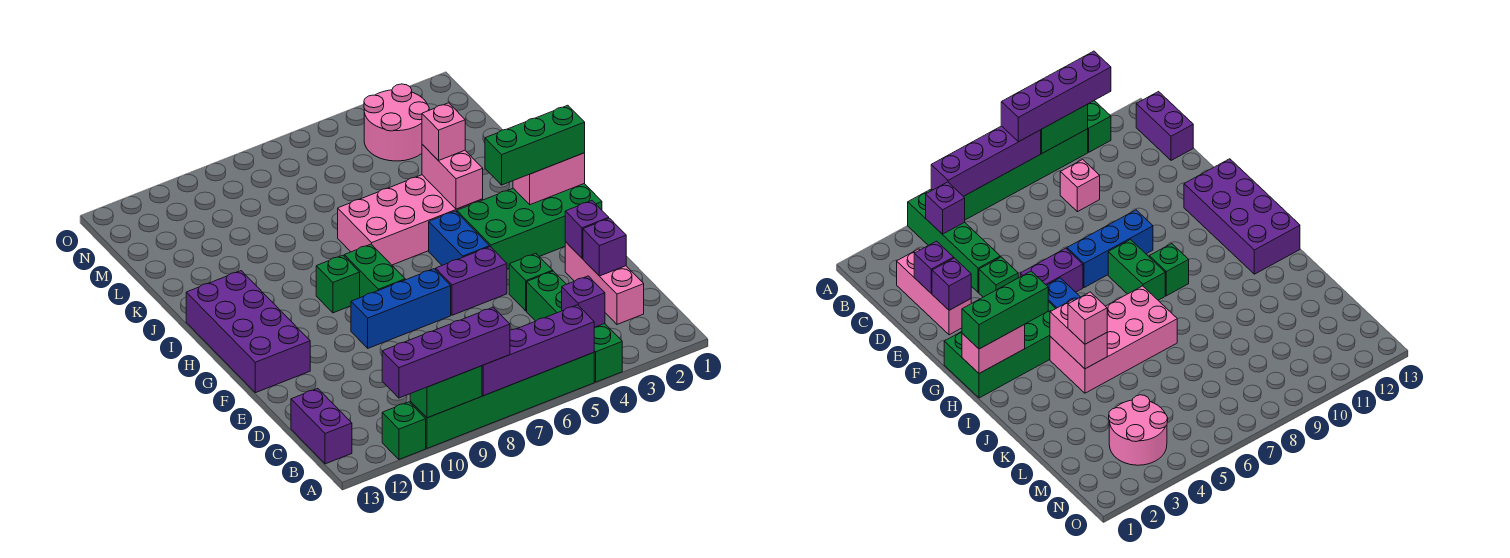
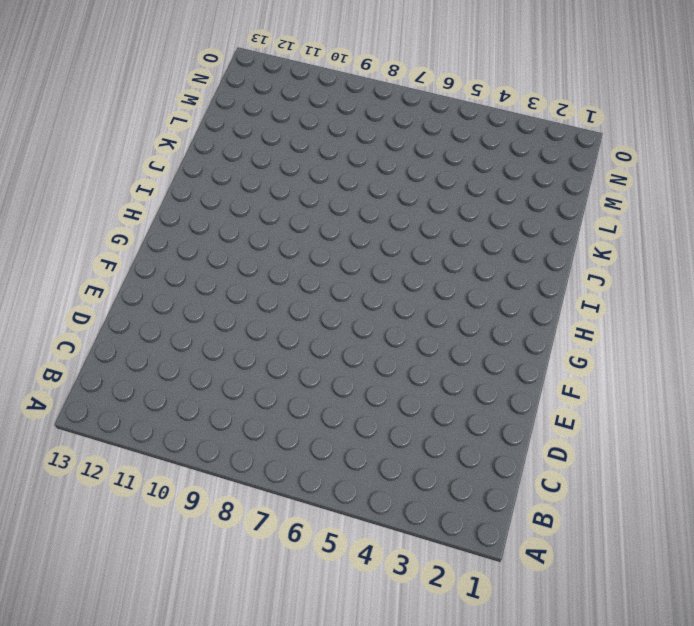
none -> green 1x4 brick [527,271,622,382]
none -> green 1x6 brick [410,353,594,448]
none -> green 1x1 brick [382,402,426,459]

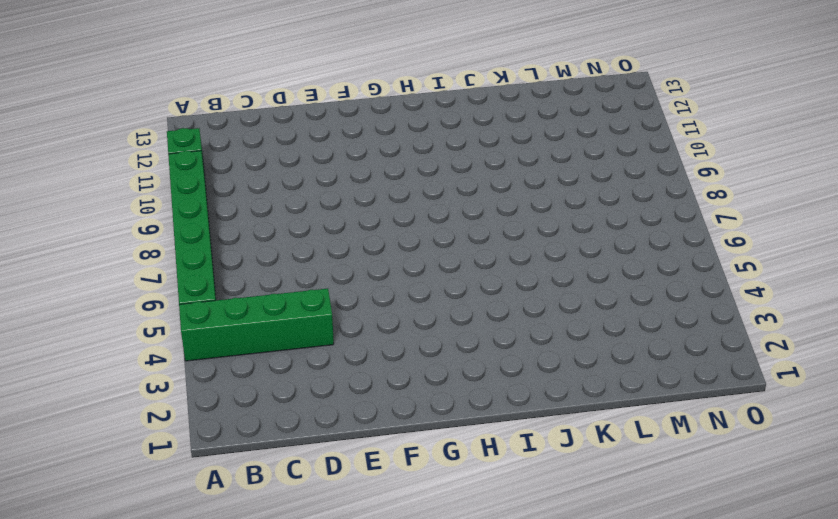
none -> purple 1x2 brick [291,388,352,464]
none -> pink 1x3 brick [565,242,644,324]
none -> pink 1x1 brick [1060,159,1100,212]

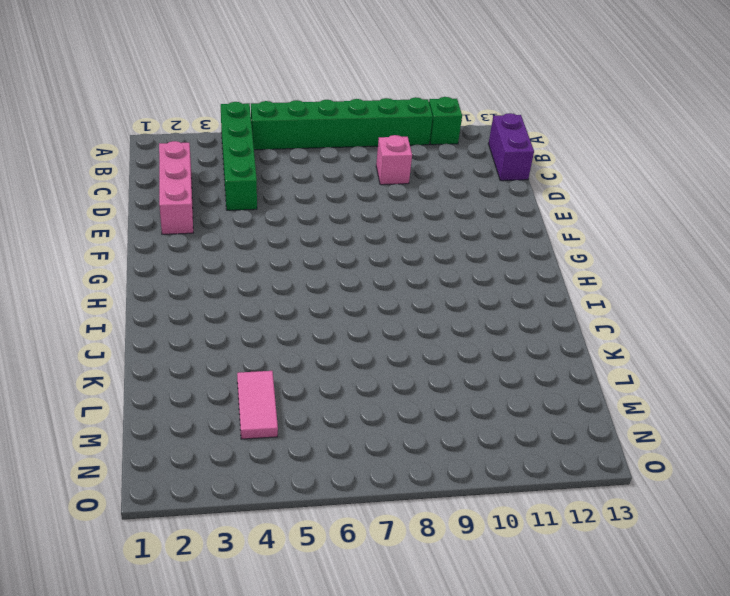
pink 1x2 tile [237,371,278,439] -> pink 2x2 round brick [364,84,429,161]
none -> green 1x1 brick [509,253,553,311]
none -> purple 1x2 brick [436,247,507,315]
none -> blue 1x3 brick [351,269,451,348]

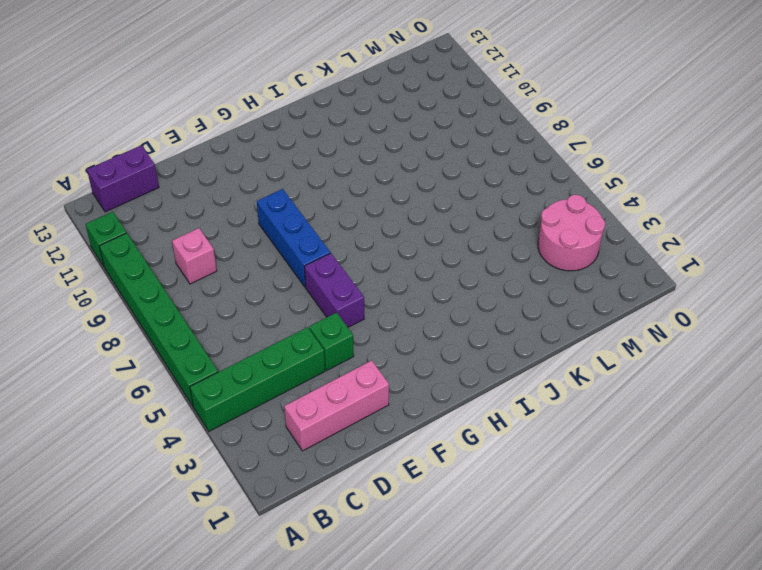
none -> purple 2x4 brick [186,271,310,393]
none -> green 2x4 brick [457,184,602,269]
none -> blue 1x2 brick [429,211,490,265]

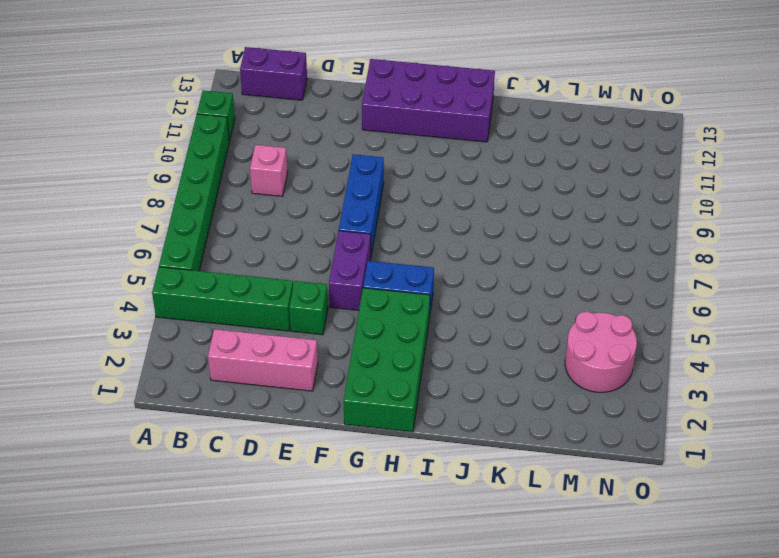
none -> green 1x2 brick [344,244,405,298]
none -> green 1x1 brick [316,255,360,313]
none -> pink 2x4 brick [338,175,483,265]

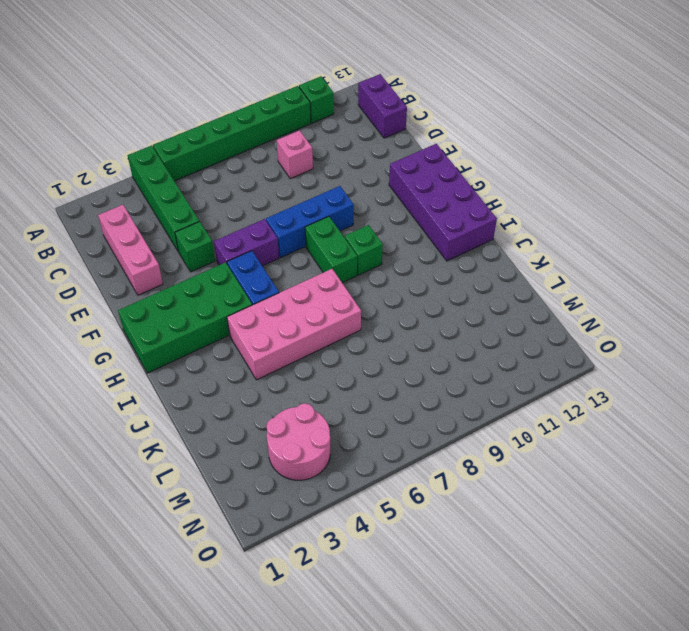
none -> purple 1x4 brick [482,305,594,396]
none -> green 1x2 brick [410,366,482,418]
none -> purple 1x1 brick [562,276,605,327]

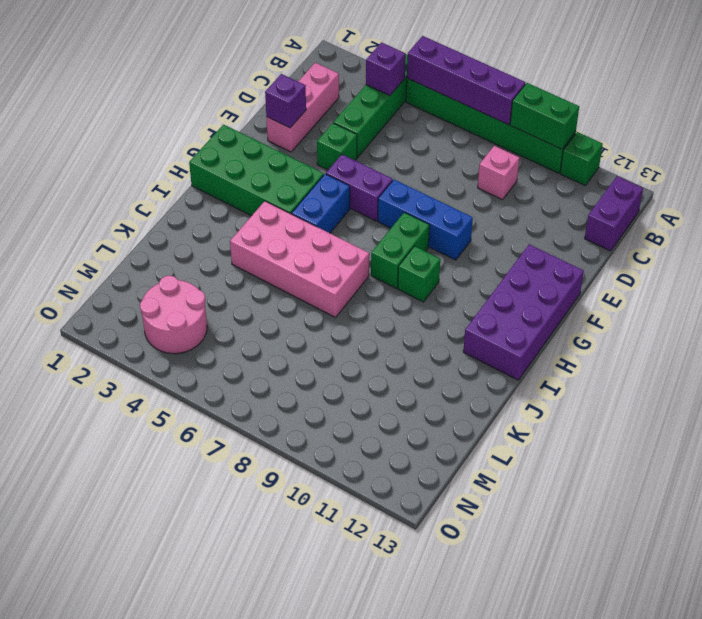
none -> purple 1x1 brick [583,218,626,276]
none -> pink 1x2 brick [513,153,585,205]
none -> pink 1x2 brick [422,144,483,209]

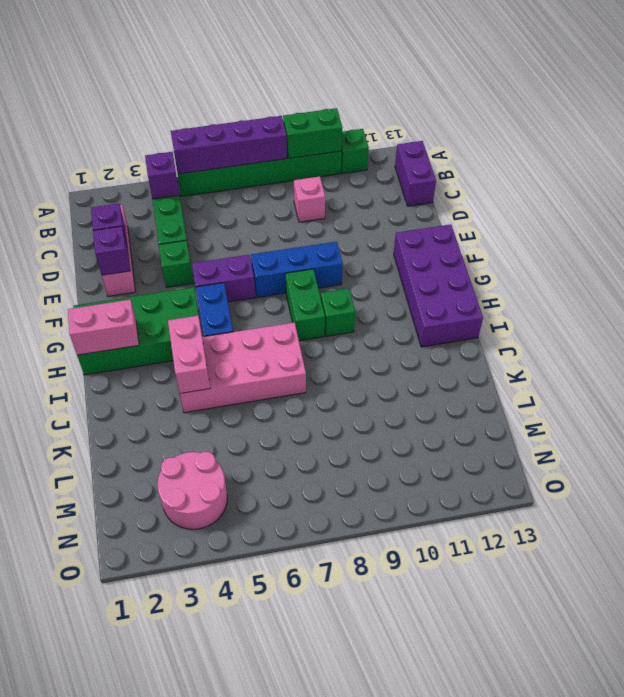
none -> purple 1x4 brick [382,307,510,398]
none -> green 1x3 brick [485,105,585,185]
none -> pink 1x1 brick [422,103,465,161]

